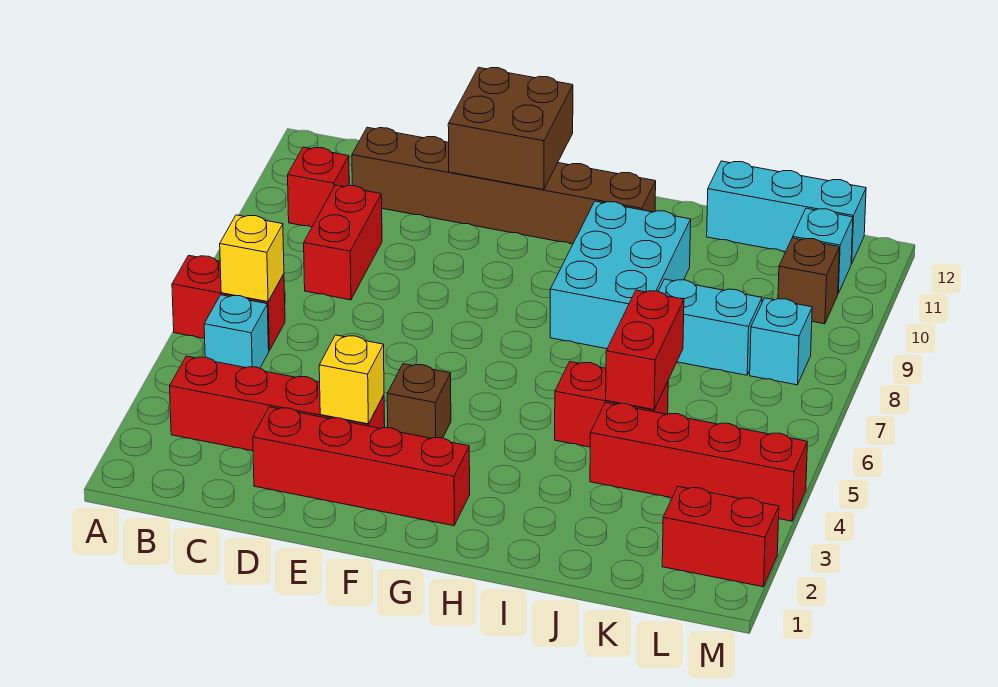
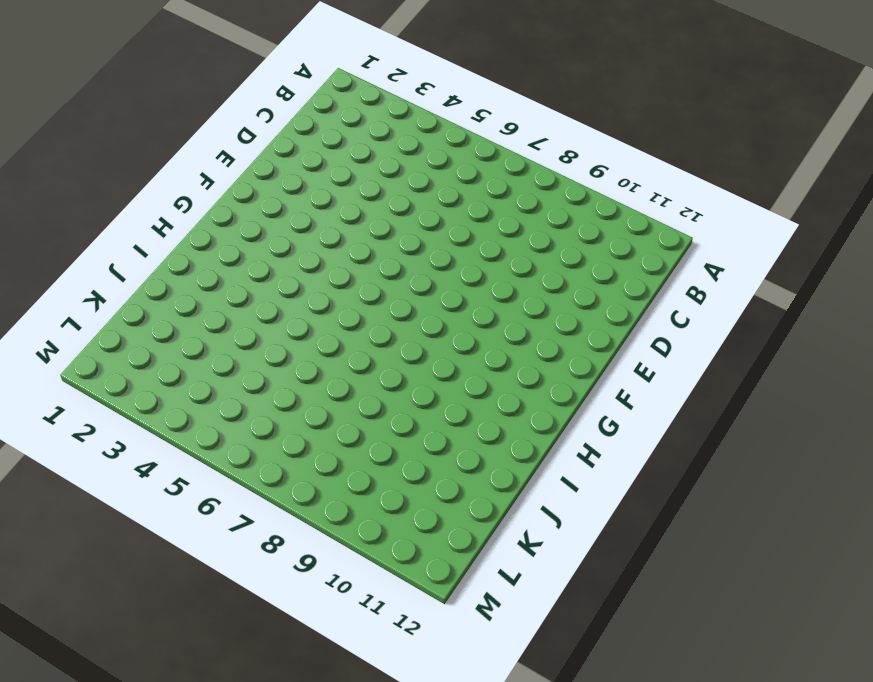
none -> red 1x2 brick [172,255,285,351]
none -> red 1x4 brick [170,356,385,451]
none -> cyan 1x1 brick [204,295,269,368]

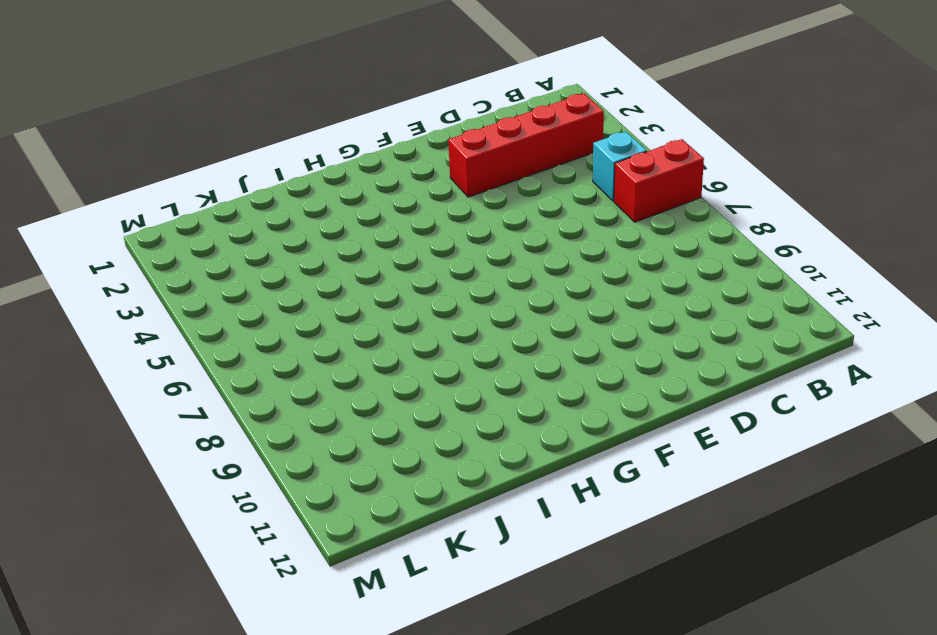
none -> red 1x1 brick [288,147,349,227]
none -> red 1x2 brick [304,185,382,300]
none -> brown 1x6 brick [352,127,656,244]

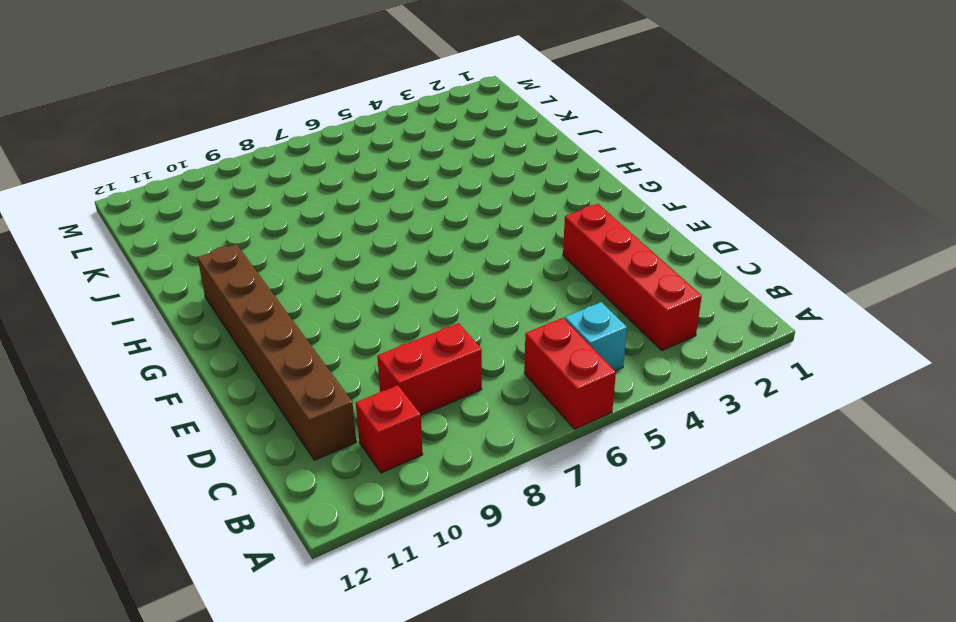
none -> red 1x4 brick [253,407,470,526]
none -> brown 1x1 brick [387,364,451,438]
none -> cyan 2x3 brick [550,201,691,349]

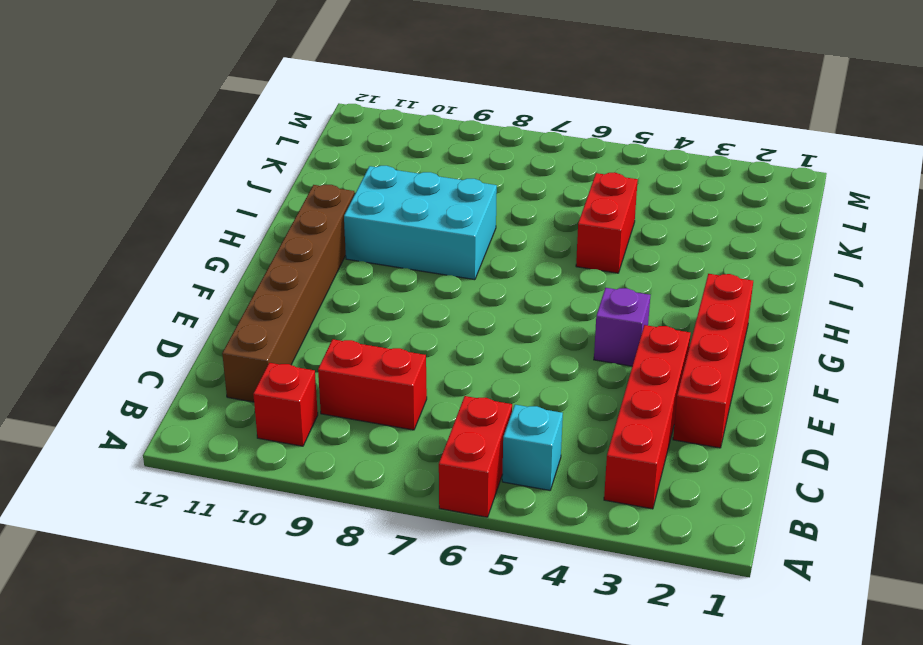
purple 1x1 brick [594,288,650,366] -> brown 1x1 brick [387,364,451,438]
none -> red 1x4 brick [590,403,807,521]
none -> cyan 1x2 brick [658,279,762,375]
none -> cyan 1x3 brick [707,161,866,264]

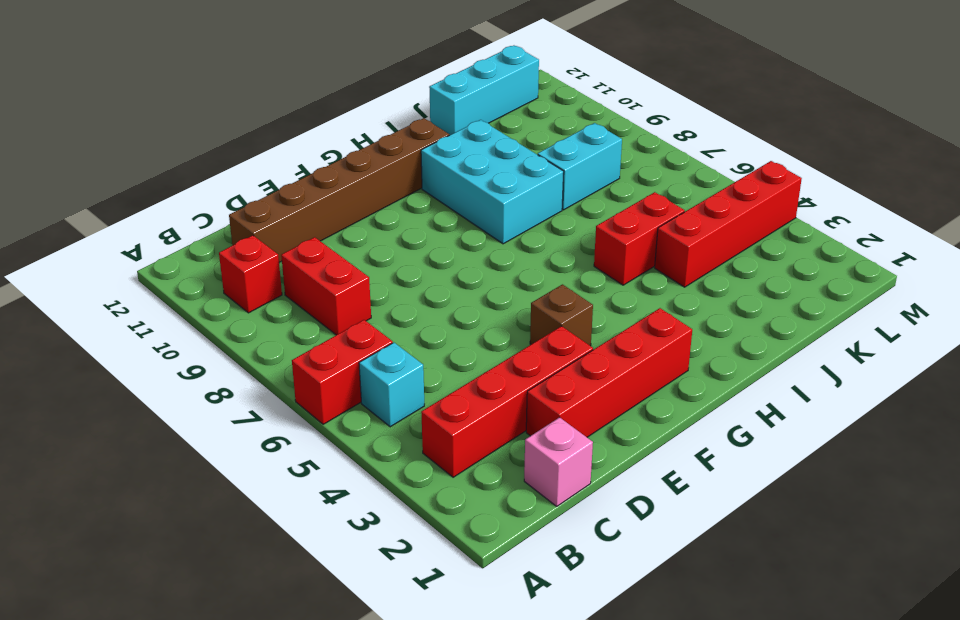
pink 1x1 brick [524,417,593,506] -> none
none -> red 1x2 brick [662,486,779,587]
none -> cyan 1x1 brick [750,298,812,385]
none -> brown 1x1 brick [778,238,840,324]

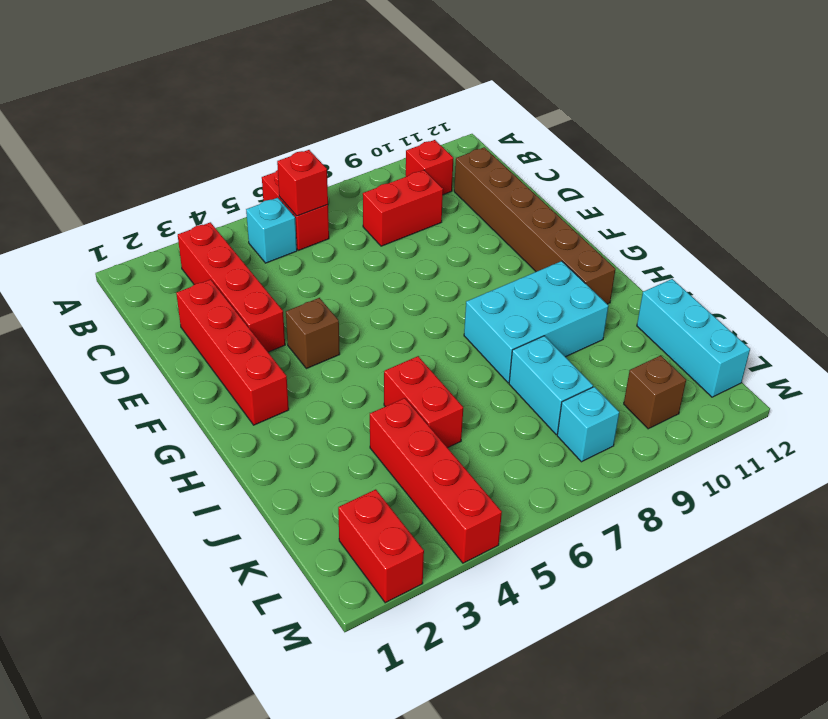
red 1x1 brick [277,150,328,216] -> yellow 1x1 brick [220,215,284,302]
none -> cyan 1x1 brick [793,208,853,293]
none -> yellow 1x1 brick [319,335,384,424]
none -> brown 2x2 brick [448,67,573,190]

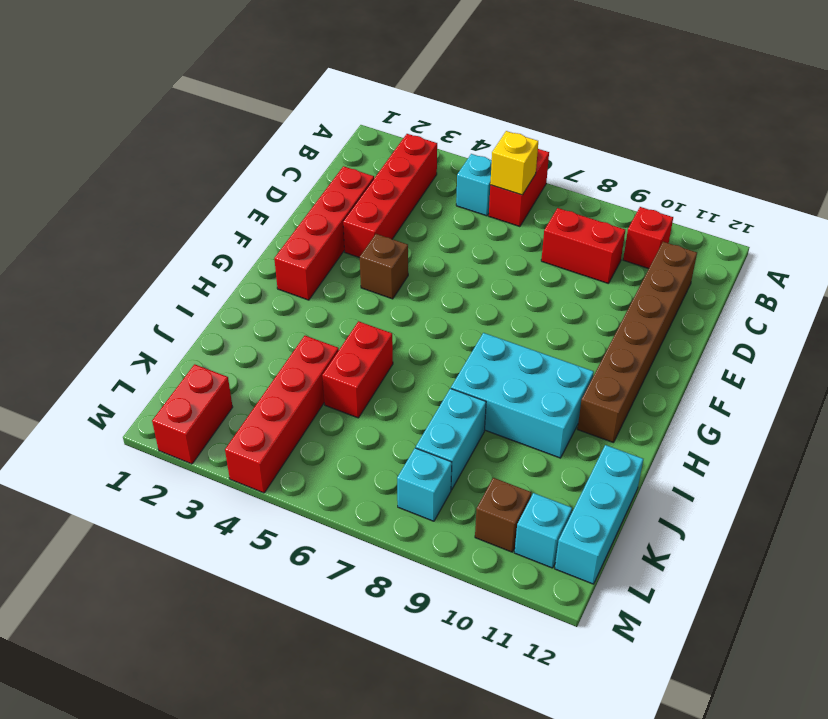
none -> yellow 1x1 brick [319,335,384,424]
none -> brown 2x2 brick [448,67,573,190]
none -> red 1x2 brick [606,290,684,410]

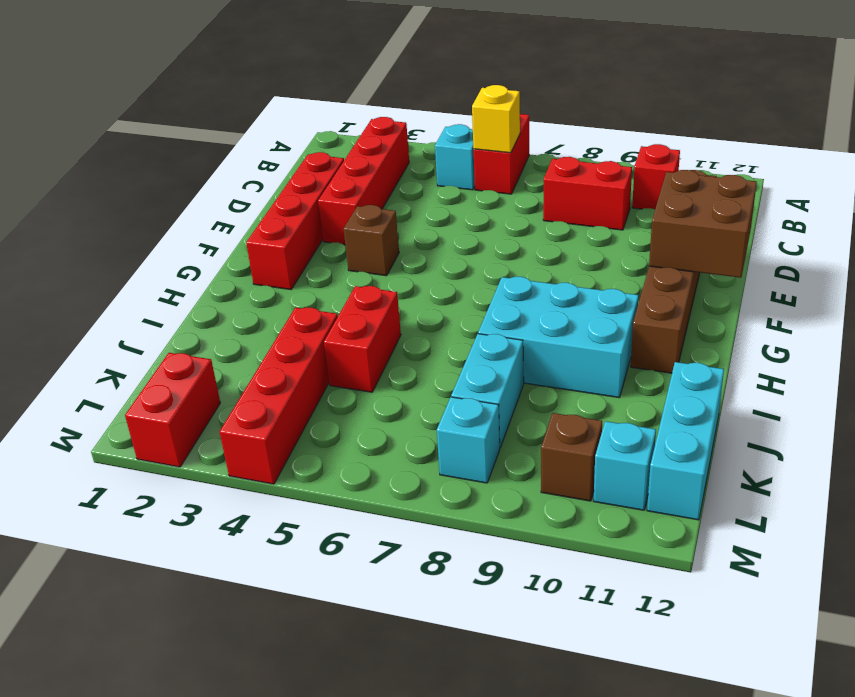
none -> yellow 1x1 brick [319,335,384,424]
none -> red 1x2 brick [606,290,684,410]

